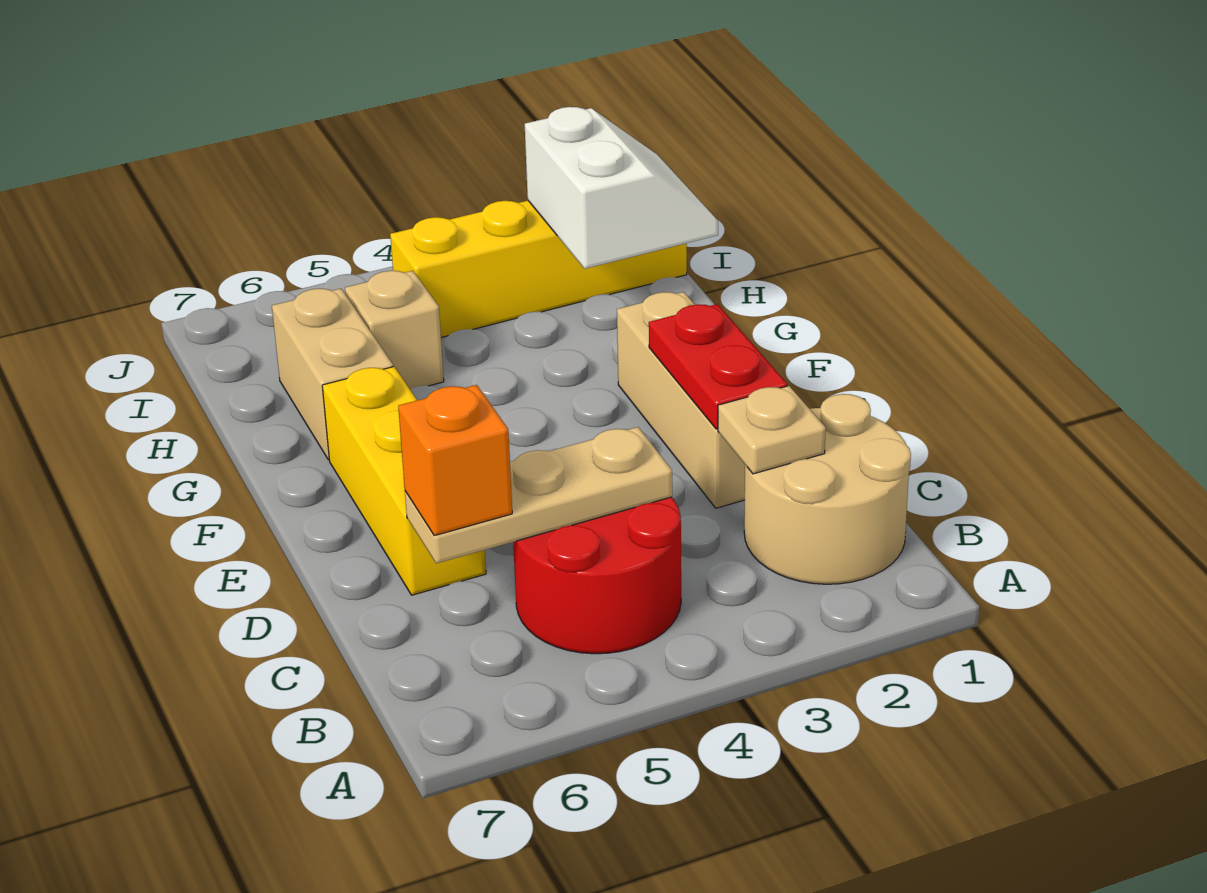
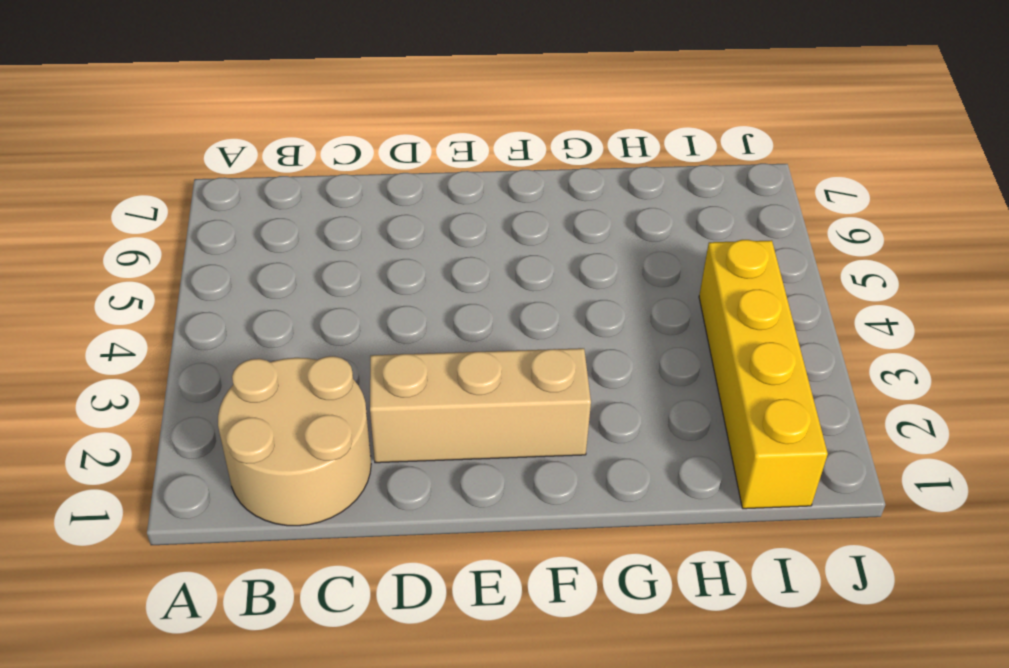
none -> red 2x2 round brick [513,497,681,654]
none -> yellow 1x3 brick [322,367,486,595]
none -> tan 1x2 brick [272,288,393,460]

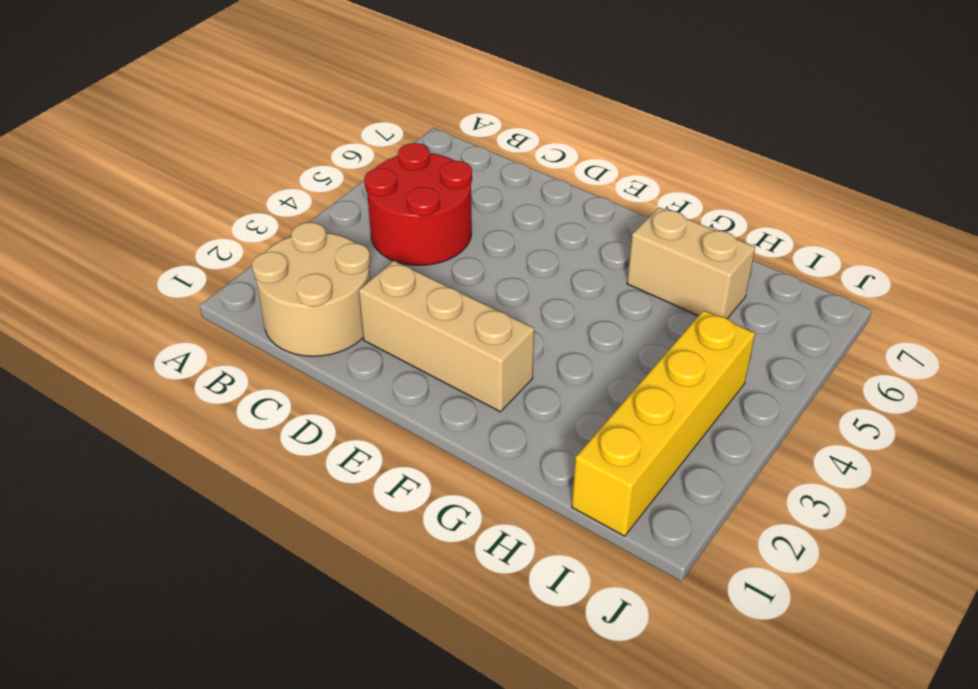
none -> yellow 1x3 brick [322,367,486,595]
none -> tan 1x1 brick [345,271,444,389]
none -> tan 1x1 plate [718,386,826,474]

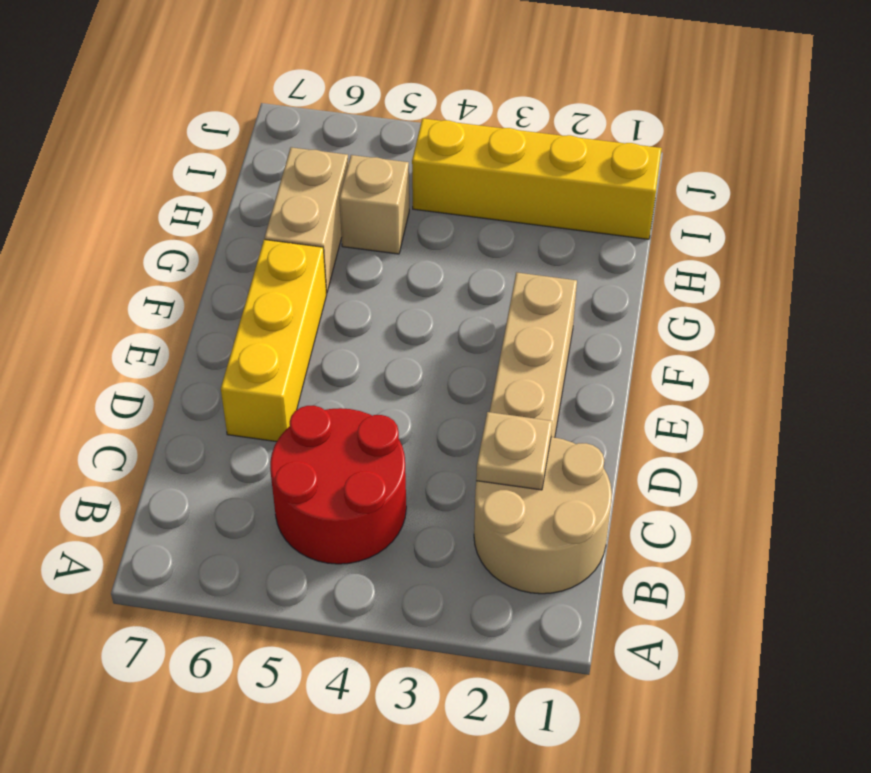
none -> tan 1x3 plate [405,427,672,564]
none -> red 1x2 plate [649,304,787,429]
none -> white 2x2 slope [525,107,718,269]

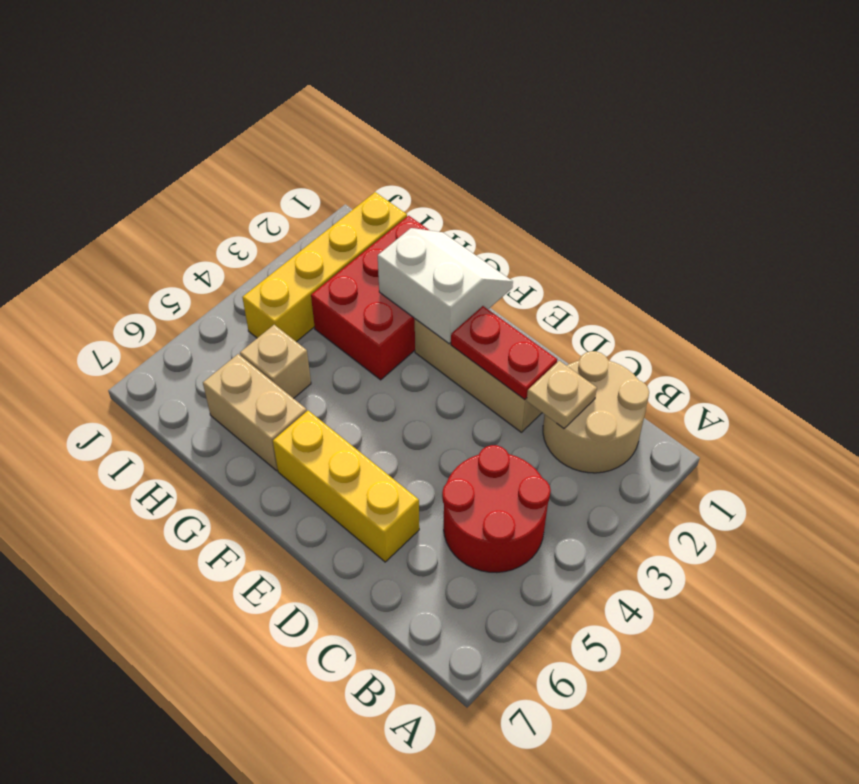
white 2x2 slope [378,228,513,344] -> white 2x2 slope moved to [525,107,718,269]
red 2x3 brick [311,216,429,380] -> none
none -> tan 1x3 plate [405,427,672,564]
none -> orange 1x1 brick [398,385,512,536]

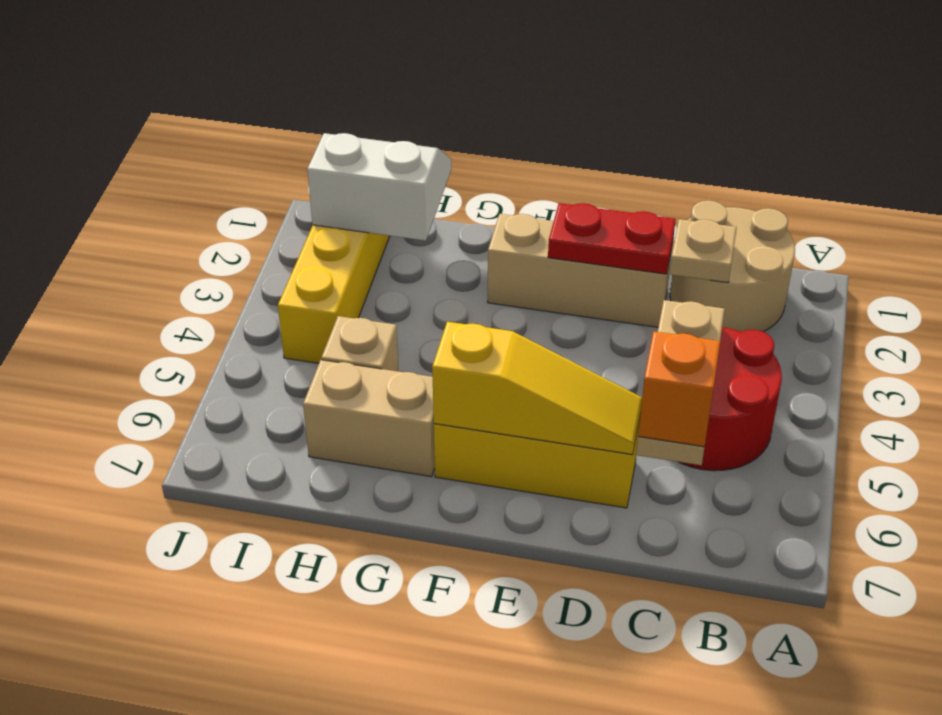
yellow 1x3 slope [432,322,642,455] -> none

